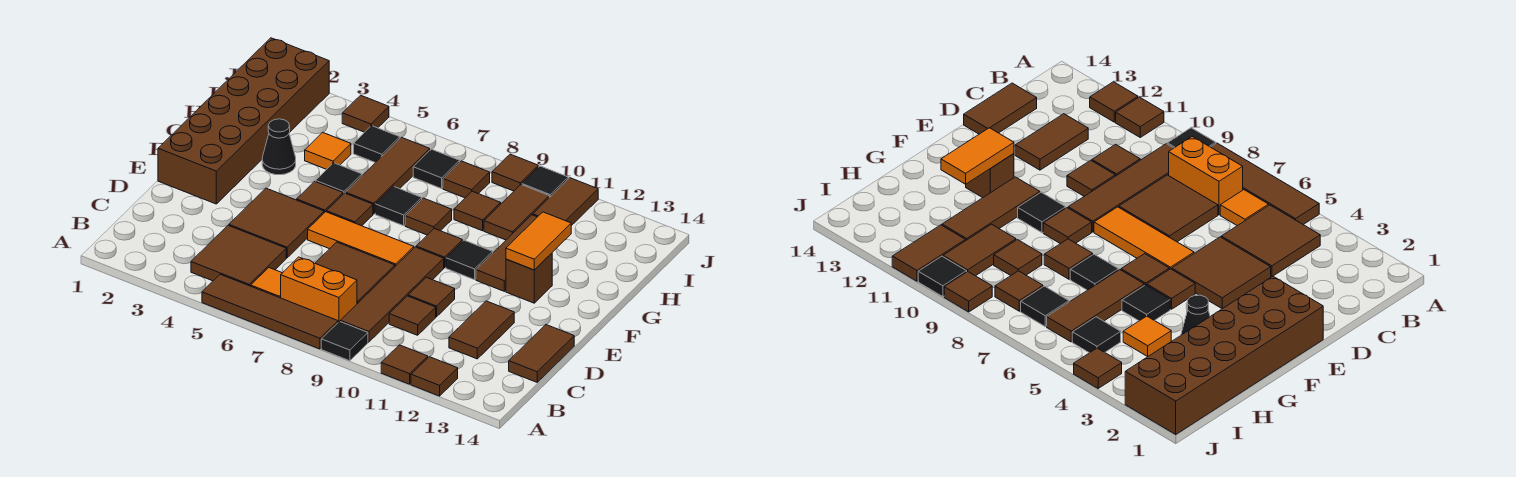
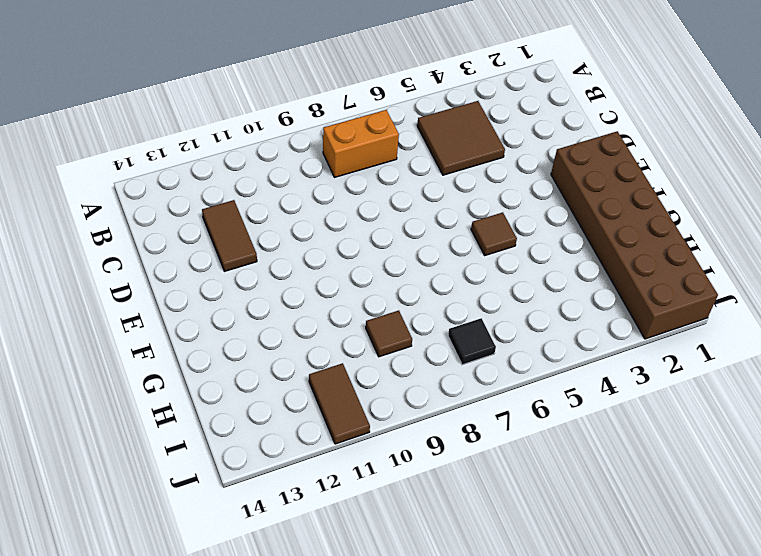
none -> brown 1x4 tile [202,274,338,349]
none -> black 1x1 tile [321,321,368,361]
none -> brown 1x1 tile [381,345,428,384]
none -> brown 1x1 tile [411,357,458,396]

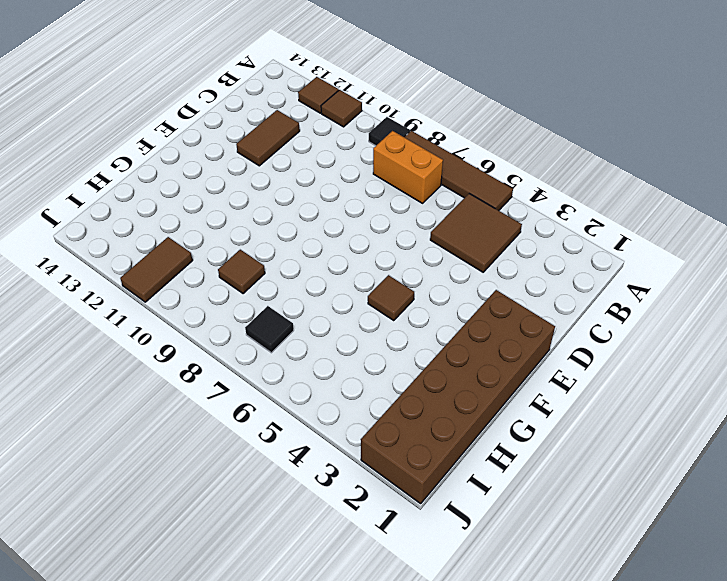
none -> orange 1x1 tile [251,268,282,298]
none -> brown 1x4 tile [340,247,444,342]
none -> brown 2x2 tile [315,242,395,304]
none -> brown 1x1 tile [389,296,436,335]

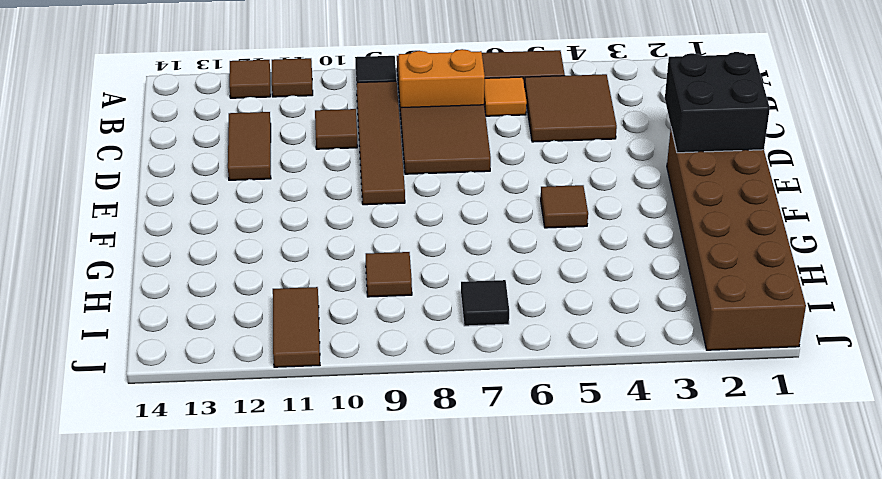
black 2x2 brick [665,52,770,153] -> none
none -> brown 1x2 tile [509,325,574,382]
none -> brown 2x2 tile [229,188,324,258]
none -> brown 1x1 tile [408,277,455,317]
none -> orange 1x3 tile [308,212,414,266]

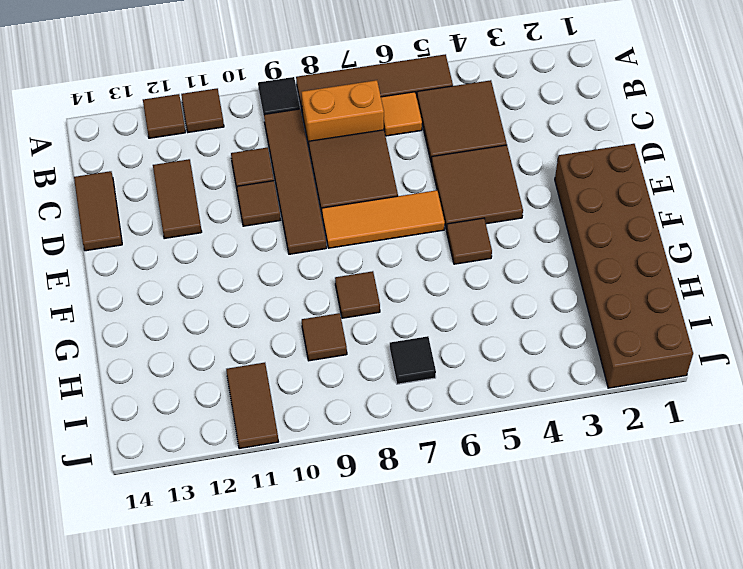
none -> brown 1x1 tile [327,193,373,226]
none -> brown 1x1 tile [416,229,463,268]
none -> black 1x1 tile [446,240,493,280]
none -> brown 1x3 tile [476,215,537,291]

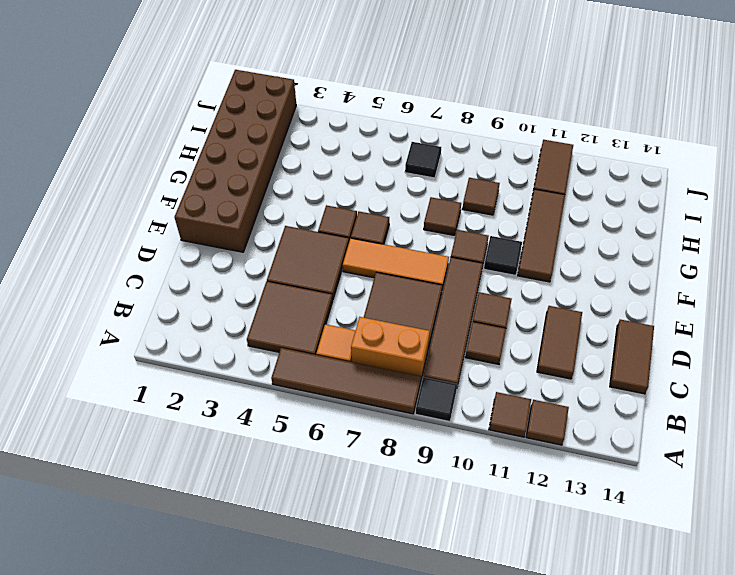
none -> brown 1x1 brick [506,253,552,303]
none -> black 1x1 cone [262,119,296,175]
none -> black 1x1 tile [316,163,362,194]
none -> brown 1x3 tile [345,137,430,214]

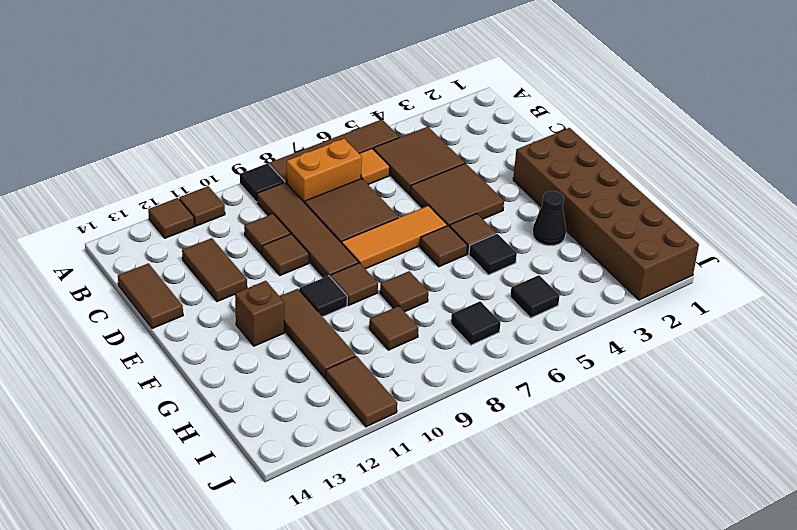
none -> brown 1x3 tile [345,137,430,214]
none -> black 1x1 tile [375,186,422,226]
none -> orange 1x1 tile [305,132,351,169]
none -> brown 1x2 tile [484,185,549,240]

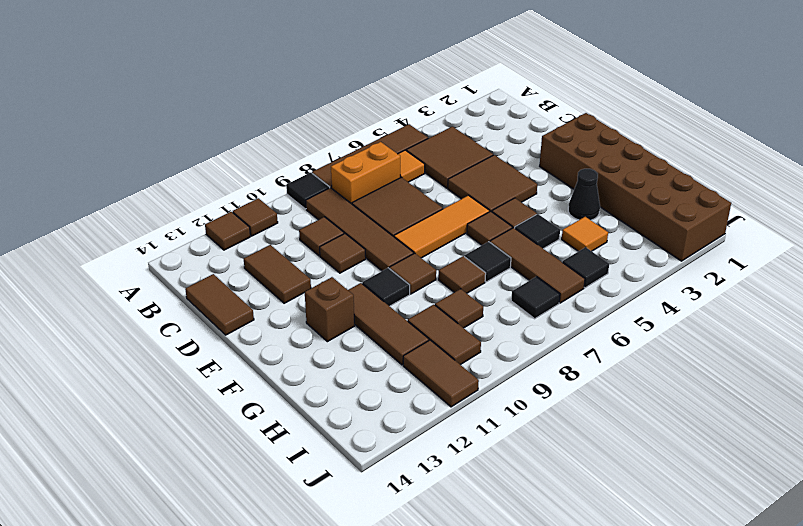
none -> brown 1x1 tile [443,161,490,198]
none -> brown 1x1 tile [342,95,389,132]
none -> brown 1x1 tile [492,154,538,191]
none -> black 1x1 tile [522,166,568,197]

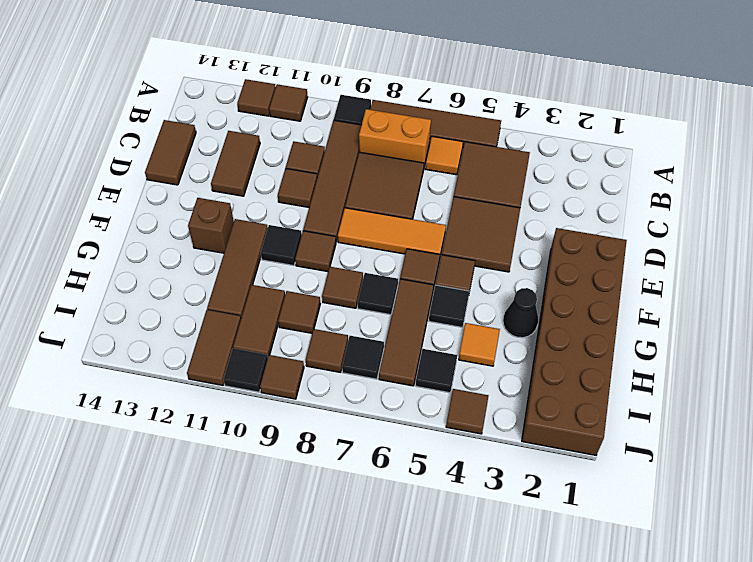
none -> orange 1x2 tile [506,212,571,270]

